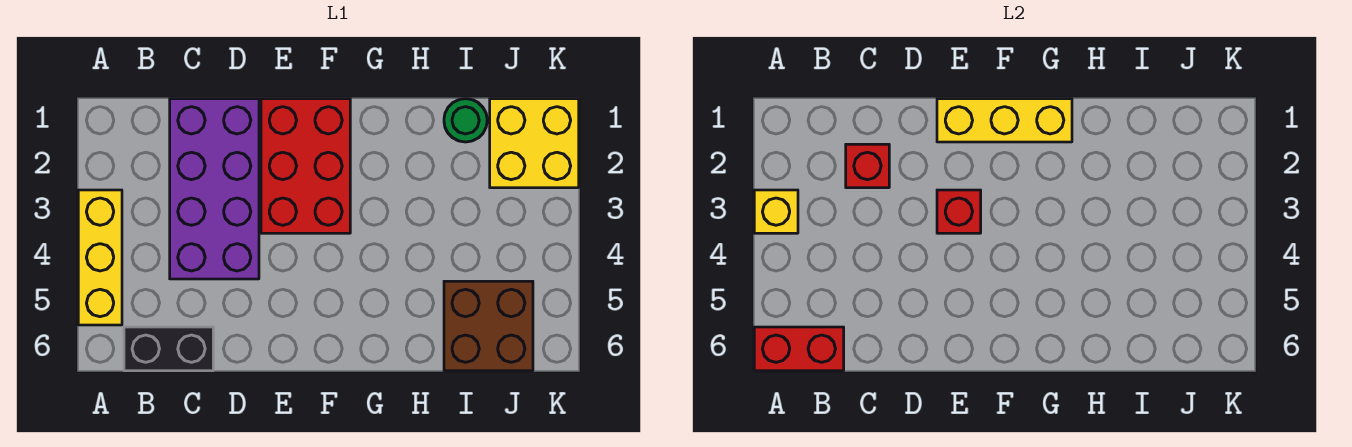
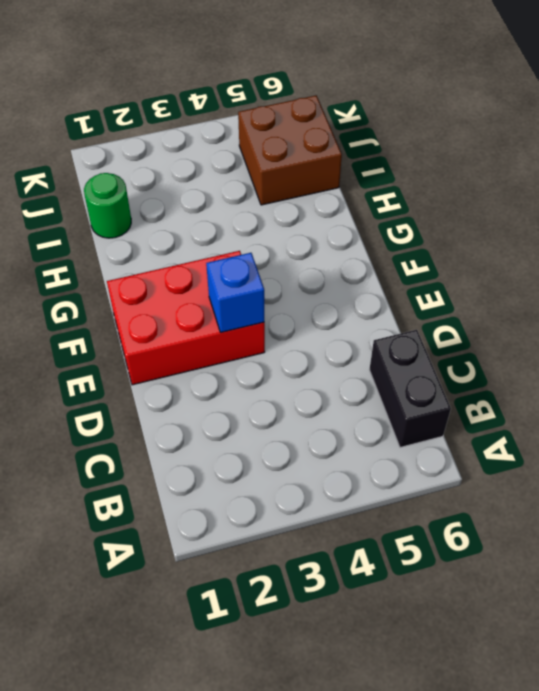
blue 1x1 brick [206,253,264,332] -> red 1x1 brick [937,190,981,233]
none -> yellow 1x3 brick [78,190,122,325]
none -> purple 2x4 brick [170,99,259,279]
none -> yellow 2x2 brick [490,99,579,188]

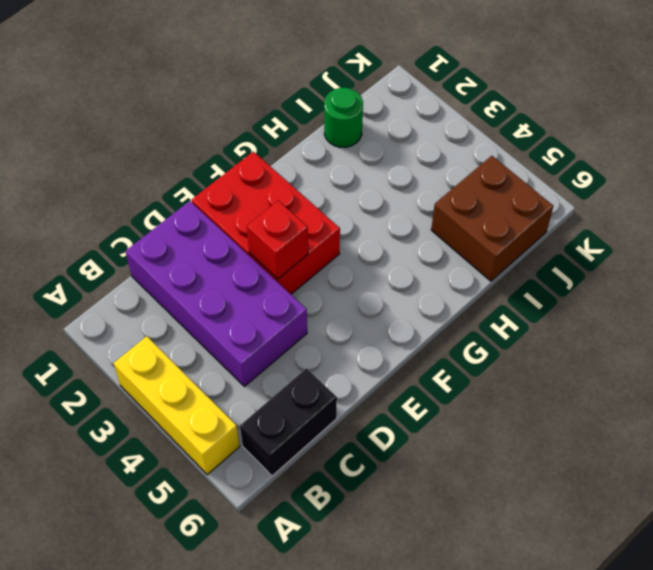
none -> yellow 2x2 brick [490,99,579,188]
none -> yellow 1x1 brick [754,190,798,233]
none -> red 1x2 brick [754,327,844,371]

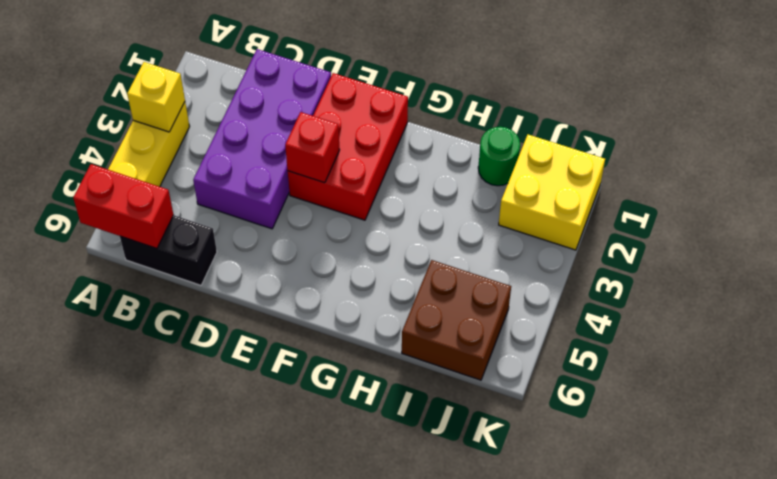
none -> red 1x1 brick [846,144,889,188]
none -> yellow 1x3 brick [937,99,1072,142]

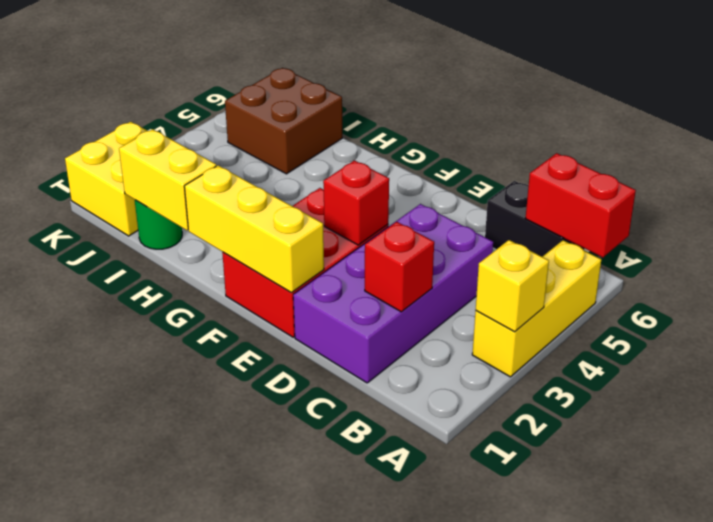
yellow 1x2 brick [119,129,216,230] -> none

